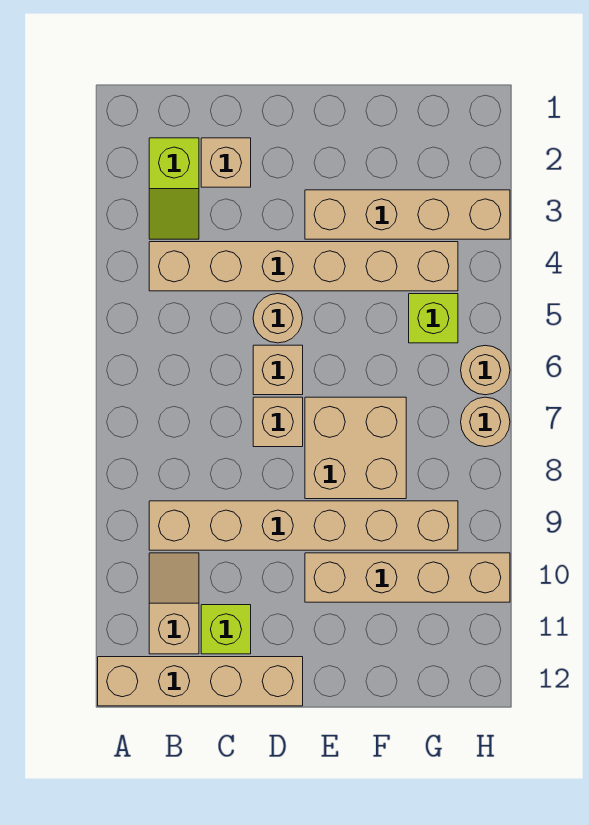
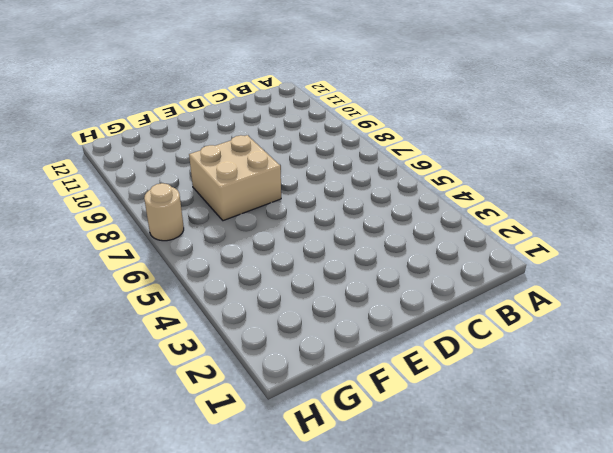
none -> tan 1x4 brick [98,657,303,706]
none -> lime 1x2 slope [149,138,199,239]
none -> tan 1x6 brick [149,242,458,291]

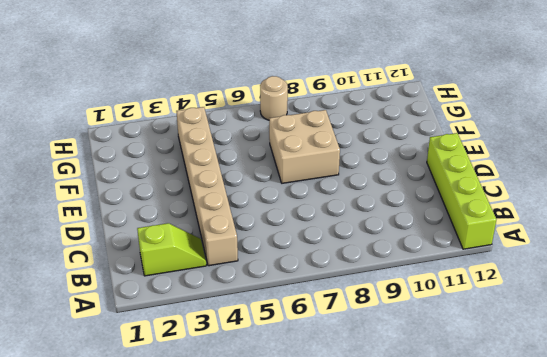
lime 1x4 brick [427,133,496,249] -> tan 1x4 brick [98,657,303,706]
none -> tan 1x6 brick [149,501,458,550]
none -> tan 1x2 slope [149,553,199,654]
none -> tan 1x1 brick [201,138,251,187]

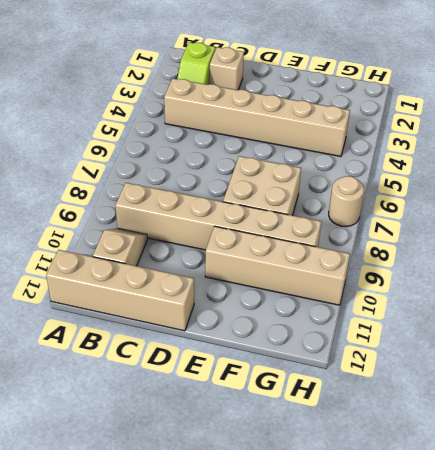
none -> lime 1x1 brick [201,605,251,654]
none -> tan 1x1 round brick [253,294,303,343]
none -> tan 1x1 brick [253,345,303,395]

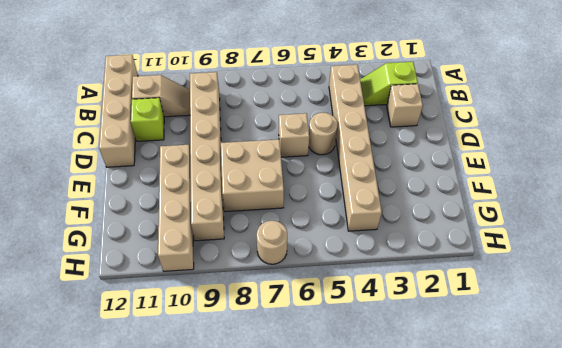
none -> tan 1x1 brick [253,397,303,447]
none -> tan 1x4 brick [305,190,510,239]
none -> lime 1x1 brick [409,294,458,343]

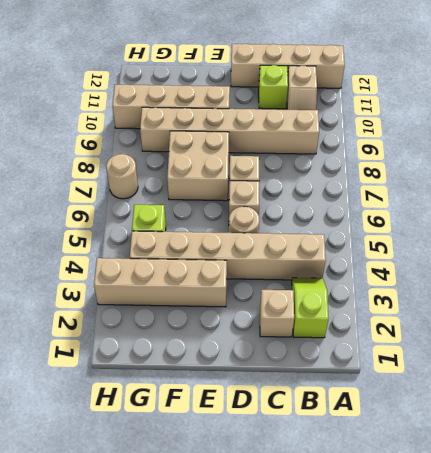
none -> tan 1x1 round brick [461,345,510,395]

